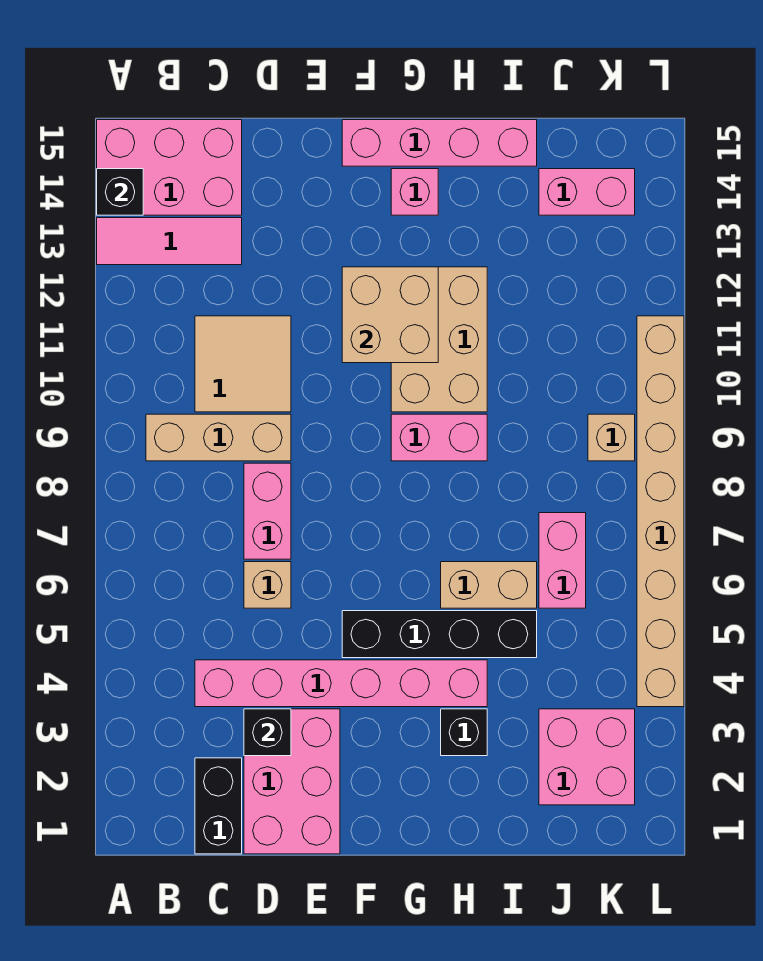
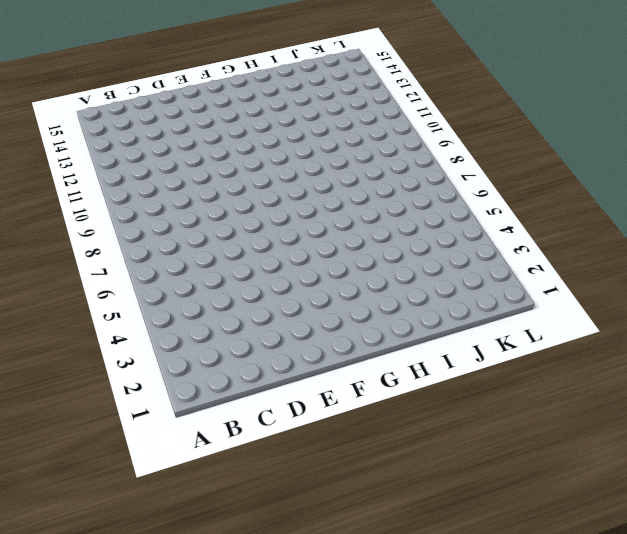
none -> pink 1x3 tile [97,218,242,265]
none -> pink 2x3 brick [97,120,242,215]
none -> tan 1x3 brick [146,414,291,461]

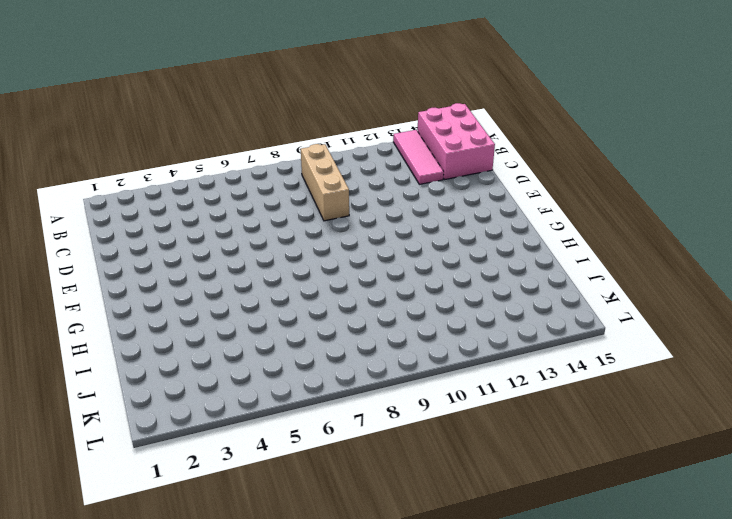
none -> black 1x2 brick [195,758,242,854]
none -> pink 1x6 brick [195,660,487,707]
none -> tan 2x2 tile [195,316,291,412]

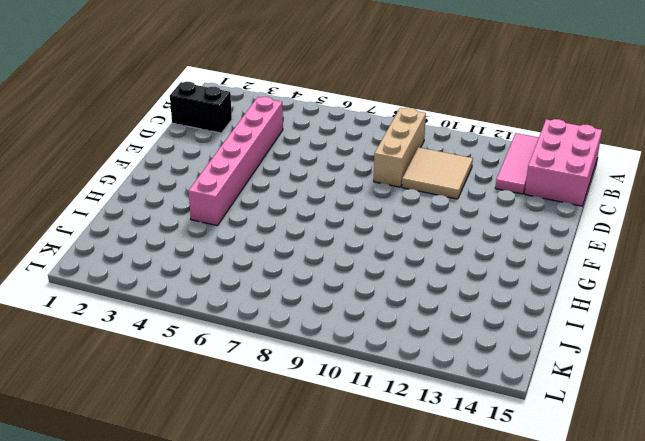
none -> pink 2x3 brick [244,709,340,854]
none -> tan 1x1 brick [244,562,291,608]
none -> pink 1x2 brick [244,463,291,559]

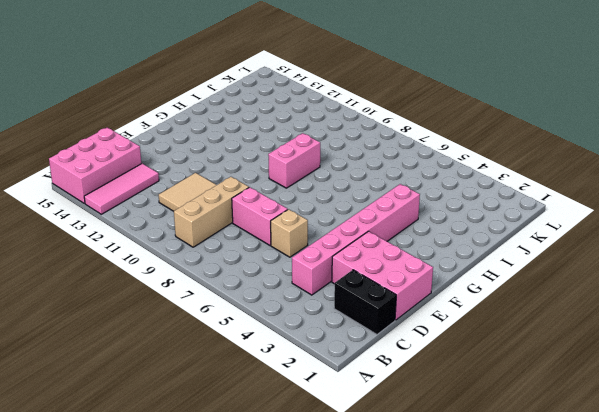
none -> black 1x4 brick [342,611,537,658]
none -> pink 1x4 brick [342,120,537,166]
none -> tan 2x3 brick [391,267,487,412]

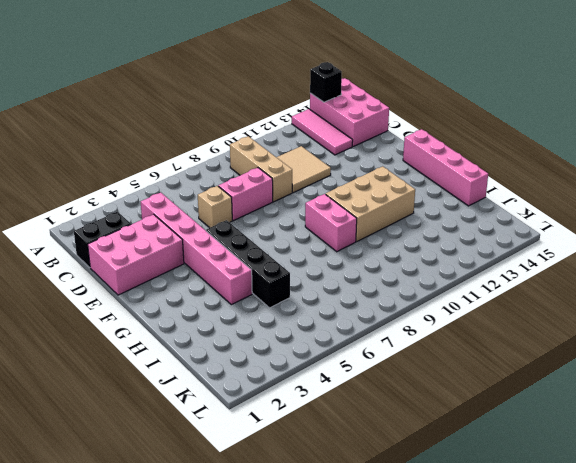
none -> pink 1x1 brick [391,169,438,215]
none -> black 1x1 brick [441,709,487,756]
none -> tan 1x2 brick [441,562,537,608]

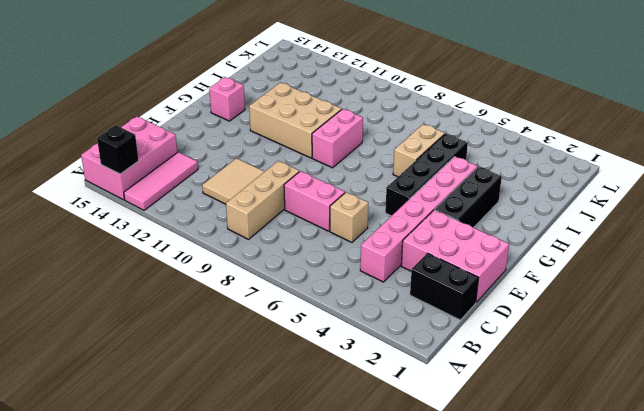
black 1x3 brick [435,166,502,228] -> black 1x1 brick [441,709,487,756]
none -> pink 1x4 brick [342,120,537,166]
none -> pink 2x2 brick [539,709,635,805]
none -> pink 1x2 brick [539,513,586,608]

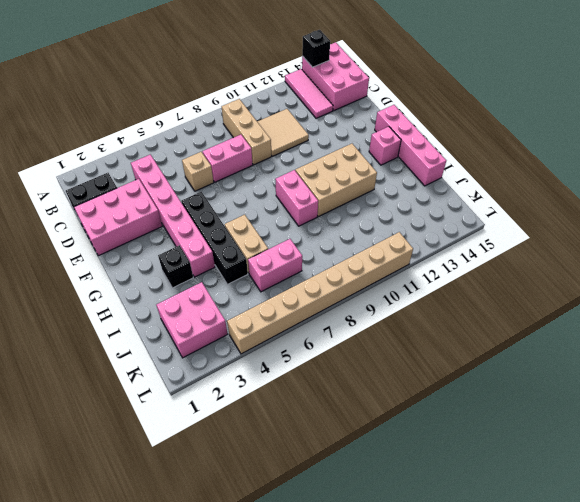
none -> pink 1x2 brick [539,169,635,215]
none -> tan 1x1 brick [588,414,635,461]
none -> black 1x1 brick [244,709,291,756]

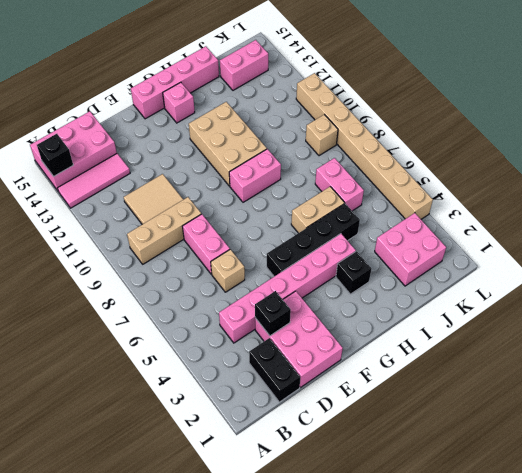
none -> tan 2x2 brick [342,267,438,363]

